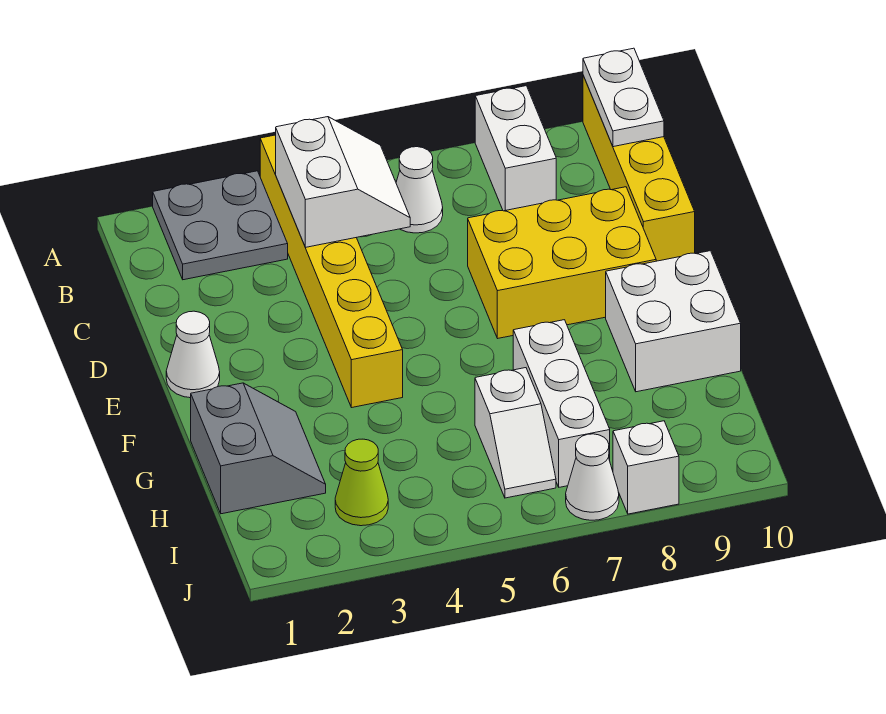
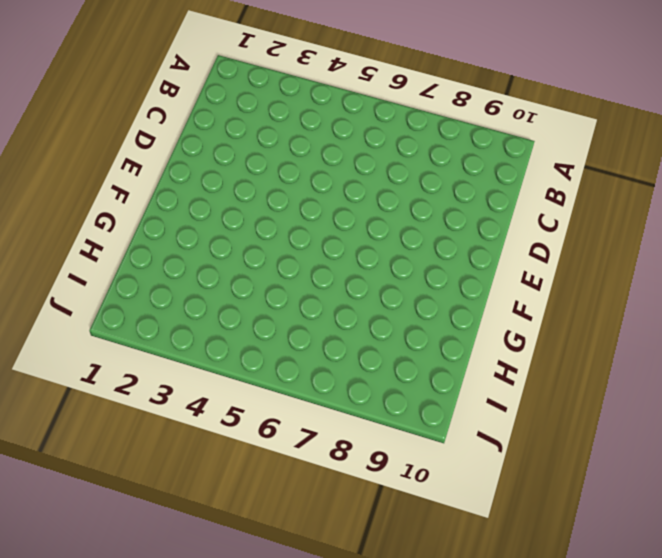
none -> grey 2x2 plate [153,171,288,280]
none -> yellow 1x6 brick [260,135,403,408]
none -> white 1x2 brick [475,86,556,211]

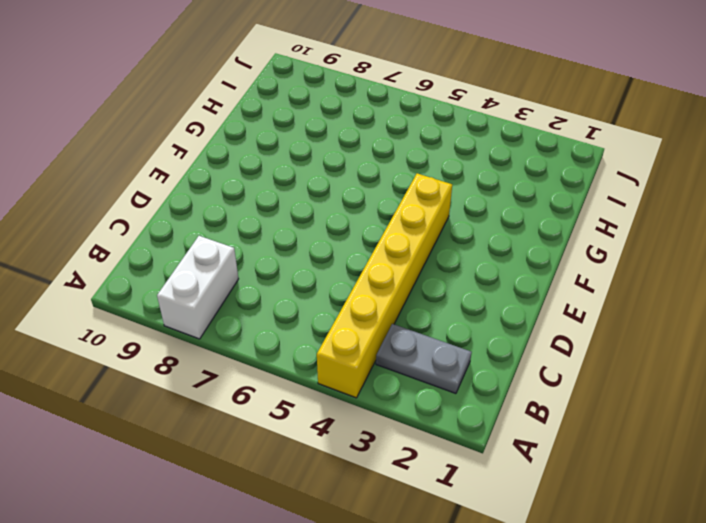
grey 1x2 plate [376,324,472,394] -> grey 2x2 plate [153,171,288,280]
none -> yellow 1x4 brick [583,76,695,261]
none -> white 1x1 cone [396,147,443,233]
none -> yellow 2x3 brick [468,187,656,338]

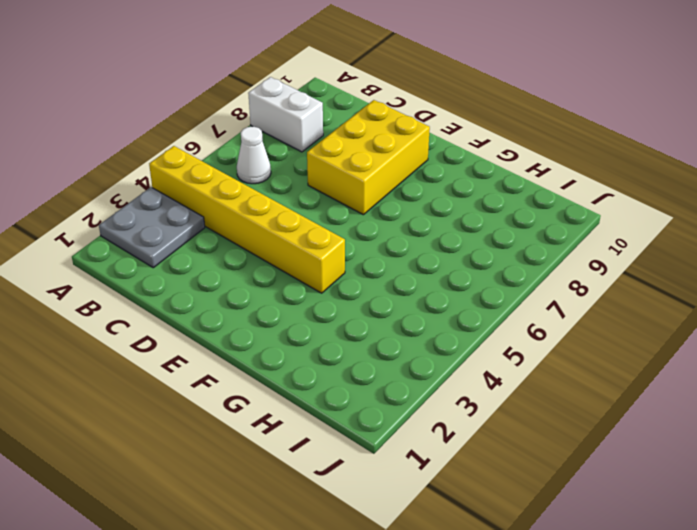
none -> yellow 1x4 brick [583,76,695,261]
none -> white 1x1 cone [166,311,220,398]
none -> white 2x2 brick [606,251,741,392]

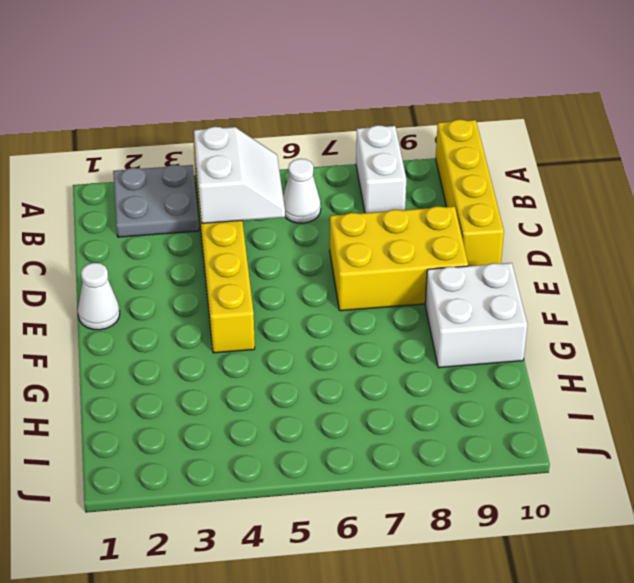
none -> grey 2x2 slope [191,383,326,514]
none -> white 1x3 brick [513,320,610,487]
none -> white 1x2 slope [475,368,556,498]

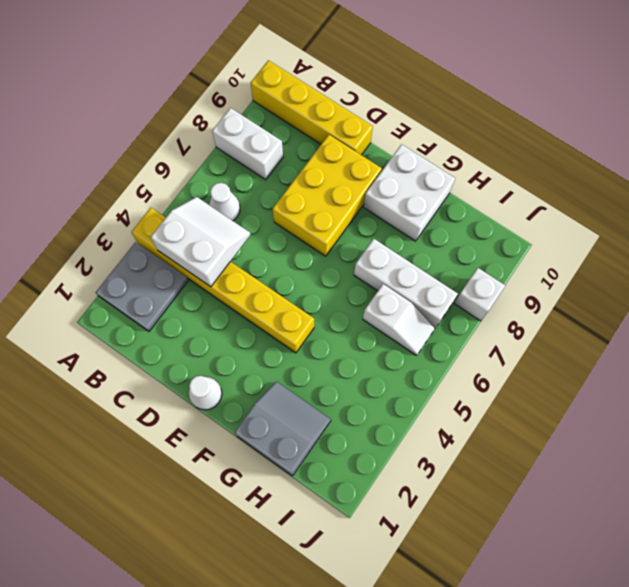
none -> lime 1x1 cone [335,439,388,526]
none -> white 1x1 cone [566,434,619,520]
none -> white 1x2 plate [583,48,664,147]

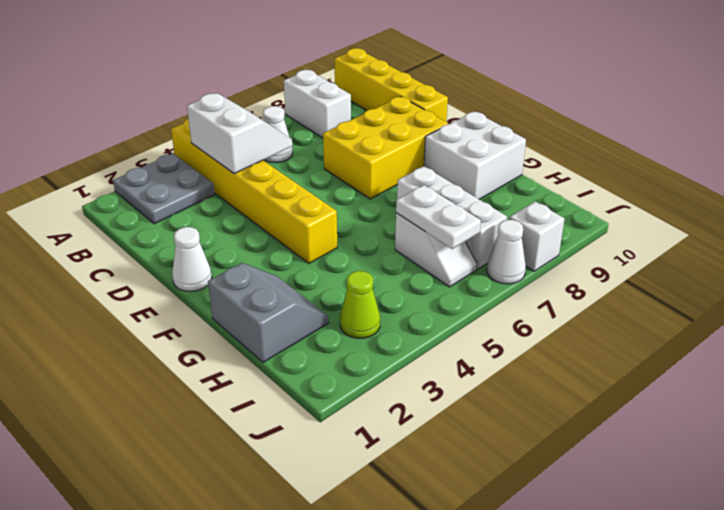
white 1x2 plate [396,185,481,249] -> white 1x2 plate moved to [583,48,664,147]

